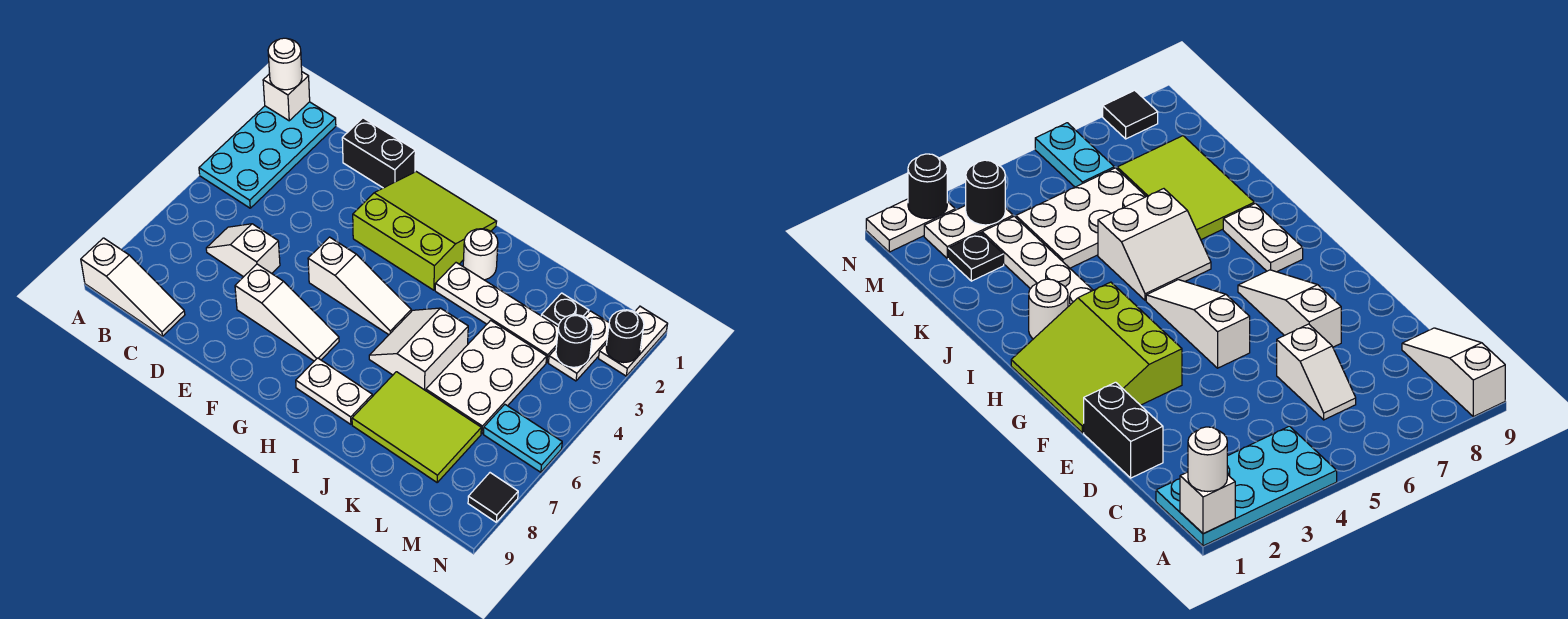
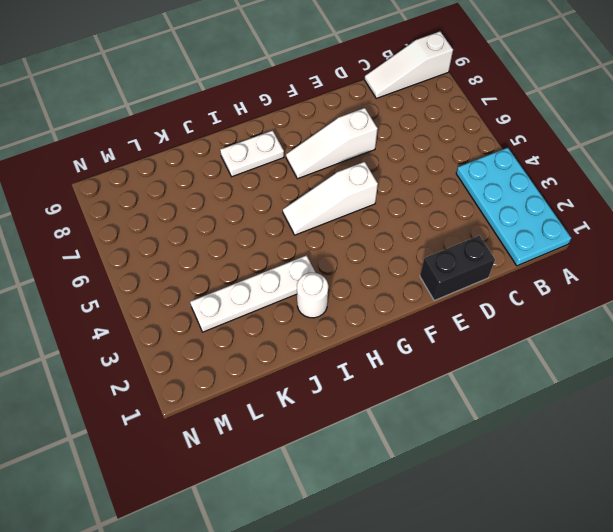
none -> white 1x2 slope [206,224,280,277]
none -> lime 3x3 slope [353,172,497,290]
none -> white 2x2 slope [369,308,468,391]

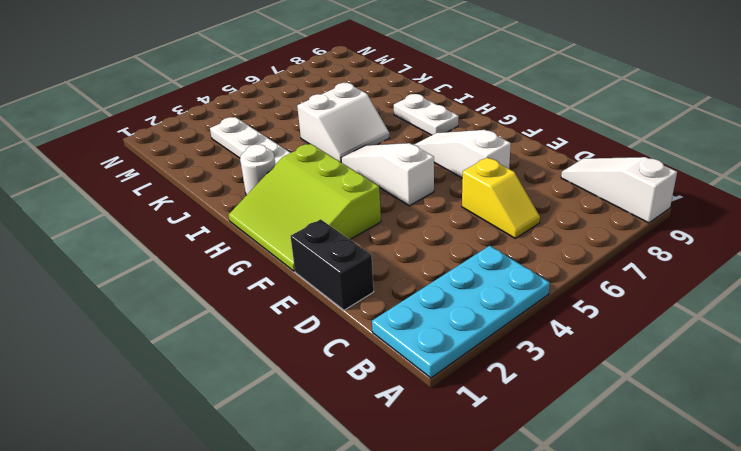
yellow 1x2 slope [462,158,540,238] -> white 1x2 slope [206,224,280,277]
none -> lime 2x3 tile [352,372,481,482]
none -> white 2x3 plate [426,320,547,433]
none -> black 1x1 plate [541,293,589,327]

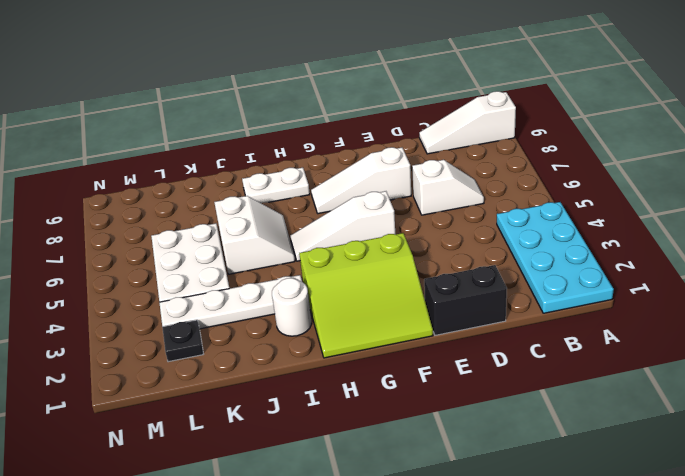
none -> lime 2x3 tile [352,372,481,482]
none -> white 1x2 plate [548,311,609,381]
none -> cyan 1x2 plate [483,405,562,472]

